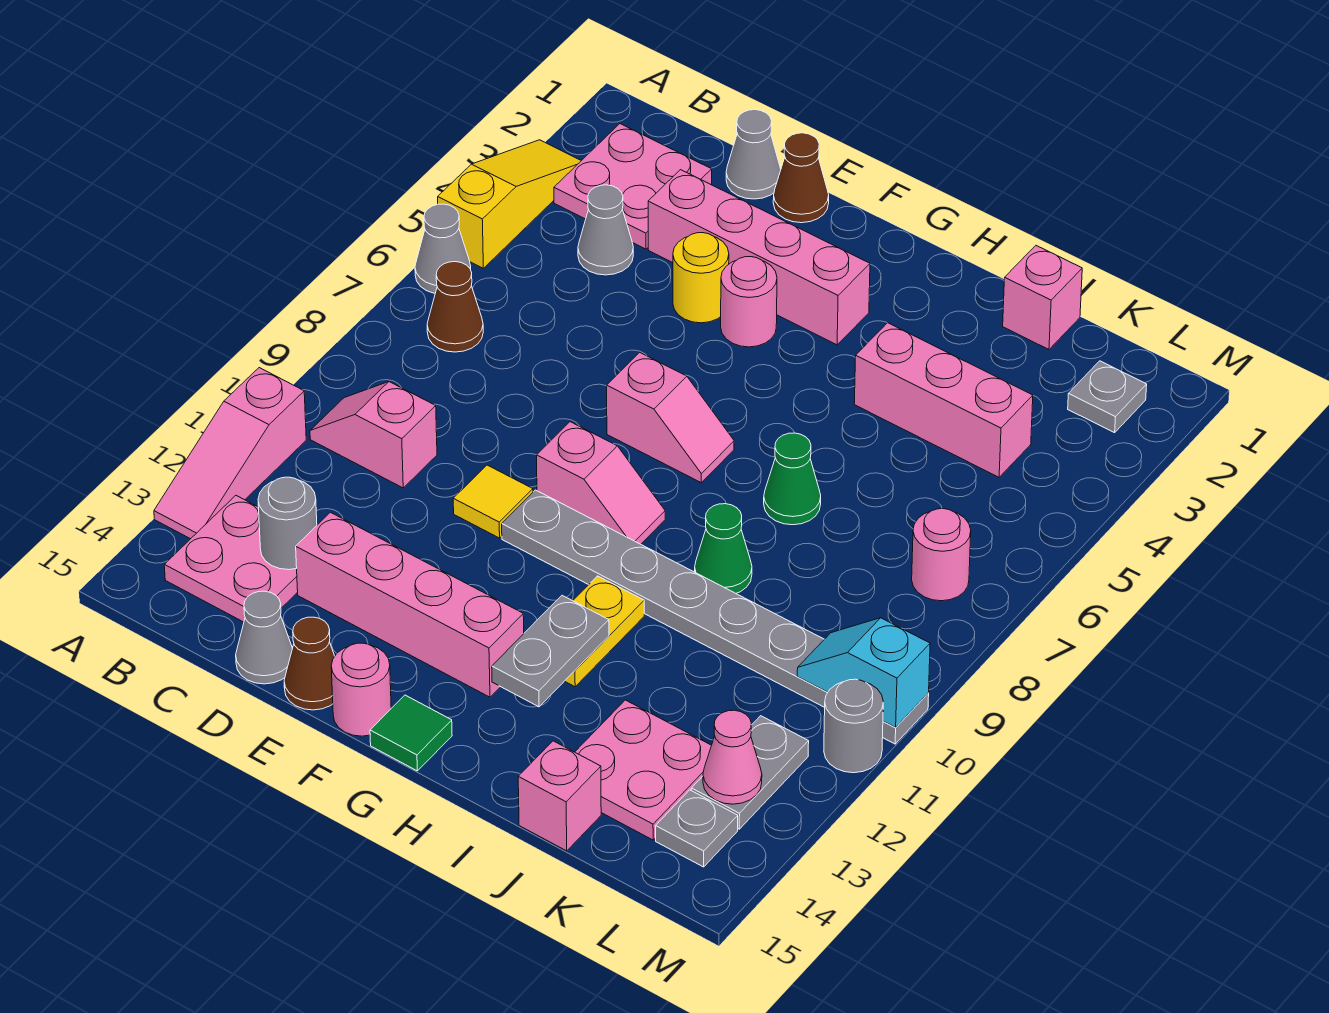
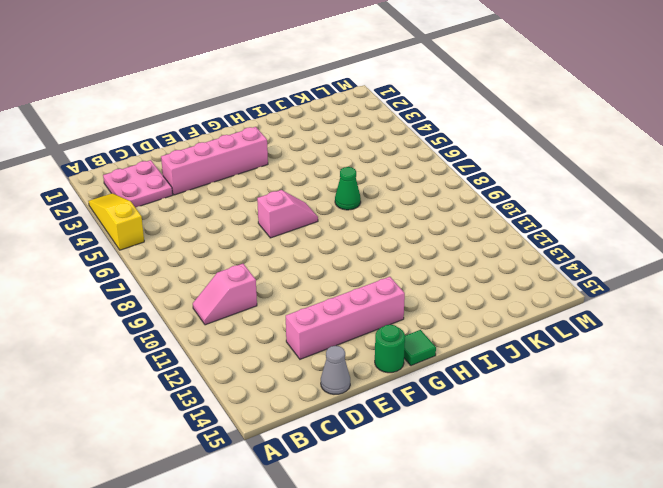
green 1x1 round brick [375,325,405,373] -> pink 1x1 round brick [331,643,391,736]
none -> grey 1x1 cone [415,204,471,293]
none -> pink 1x3 slope [154,368,306,539]
none -> brown 1x1 cone [427,262,483,352]
none -> pink 2x2 plate [164,496,298,622]

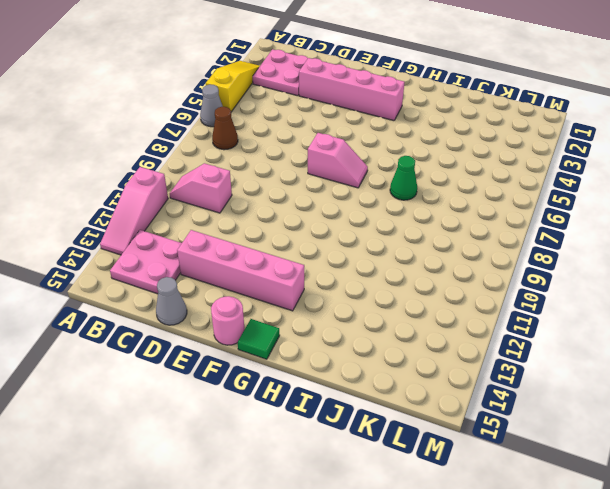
none -> grey 1x1 cone [578,185,633,275]
none -> grey 1x1 cone [726,110,781,199]
none -> brown 1x1 cone [773,133,829,223]
none -> yellow 1x1 round brick [673,233,729,323]

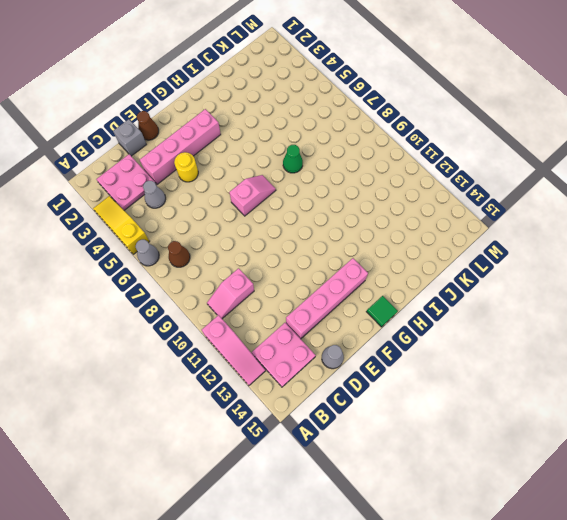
grey 1x1 brick [113,119,147,156] -> grey 1x1 cone [726,110,781,199]
none -> yellow 1x1 tile [453,465,533,538]
none -> brown 1x1 cone [284,617,335,710]
none -> pink 1x1 round brick [721,257,777,347]
none -> pink 1x2 slope [536,422,665,544]

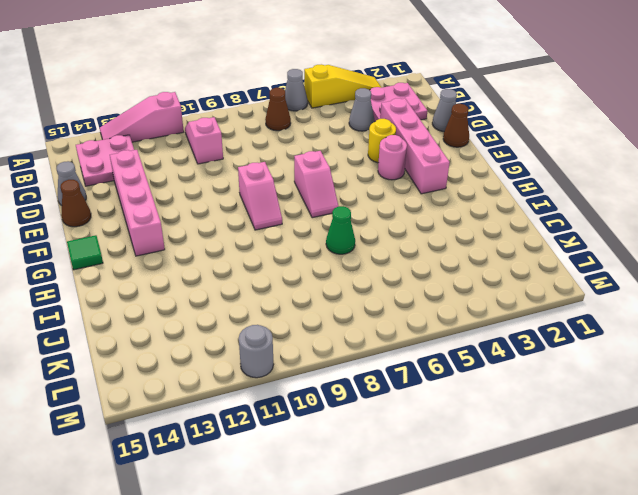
none -> yellow 1x1 tile [453,465,533,538]
none -> grey 1x8 plate [502,490,929,744]
none -> pink 1x1 round brick [331,643,391,736]
none -> yellow 1x2 plate [565,576,644,687]

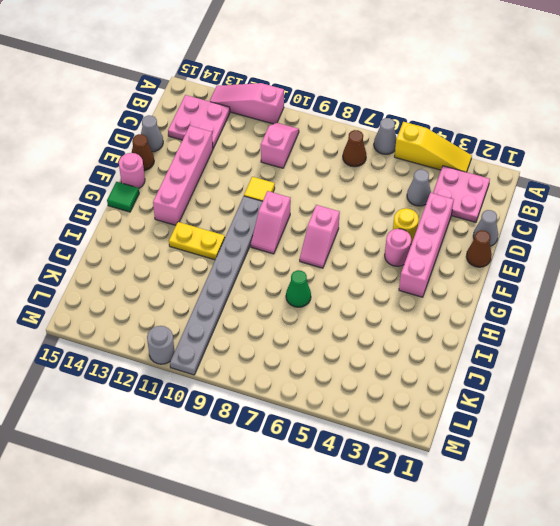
none -> pink 1x3 brick [854,323,1033,477]
none -> green 1x1 cone [695,504,752,593]
none -> pink 1x1 brick [1003,246,1082,349]
none -> pink 2x2 plate [575,700,712,840]

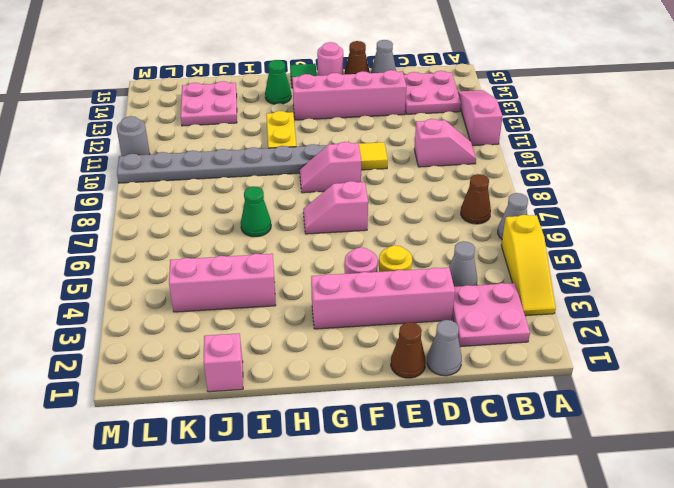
green 1x1 cone [265,60,291,104] -> green 1x1 cone moved to [695,504,752,593]
none -> pink 1x1 brick [518,741,601,851]
none -> grey 1x1 plate [1068,361,1147,433]
none -> pink 1x1 round brick [912,509,971,601]
none -> grey 1x2 plate [691,716,809,829]

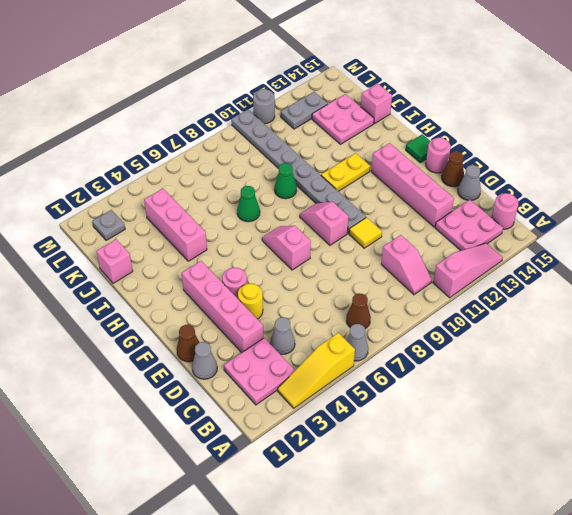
pink 1x1 round brick [491,193,518,229] -> pink 1x1 round brick moved to [912,509,971,601]
none -> grey 1x1 plate [656,790,738,867]
none -> grey 1x1 round brick [258,477,317,570]
none -> grey 1x2 plate [492,595,609,707]
none -> cyan 1x2 slope [797,618,930,727]

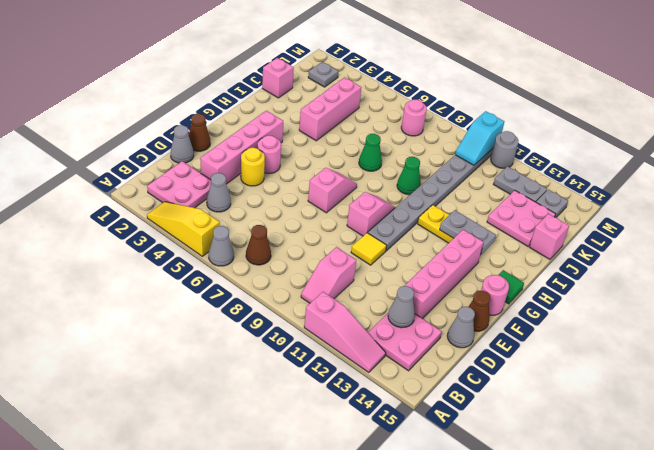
grey 1x1 cone [388,286,415,328] -> grey 1x1 round brick [258,477,317,570]
none -> pink 1x1 cone [703,710,762,804]

